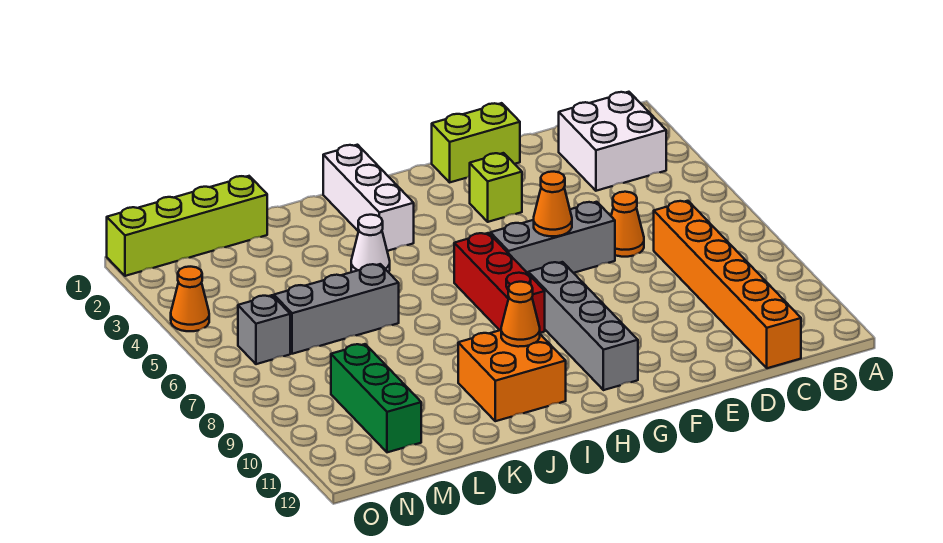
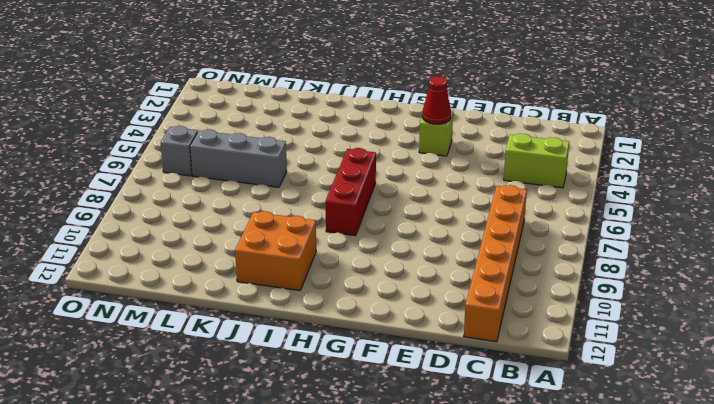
lime 1x2 brick [504,134,569,188] -> lime 1x2 brick moved to [432,103,520,182]
red 1x1 cone [422,76,451,124] -> none
none -> white 2x2 brick [559,92,666,191]
none -> orange 1x1 cone [611,192,644,257]
none -> grey 1x3 brick [490,202,615,273]

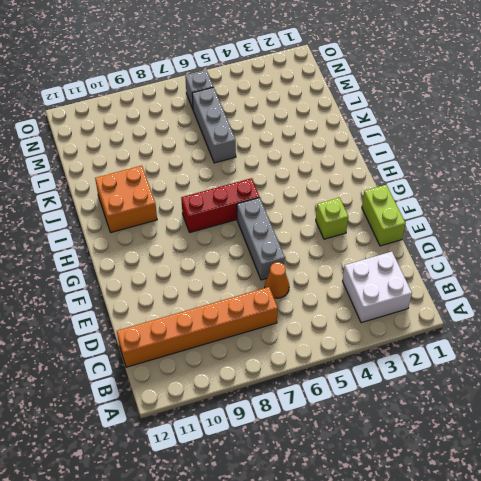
none -> grey 1x4 brick [528,262,638,390]
none -> white 1x3 brick [323,145,414,251]
none -> white 1x1 cone [351,215,390,272]

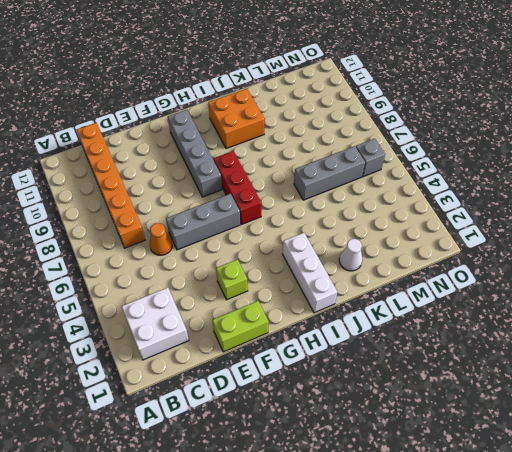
white 1x1 cone [339,239,362,271] -> white 1x1 cone moved to [351,215,390,272]
none -> lime 1x4 brick [107,176,267,276]
none -> green 1x3 brick [331,344,421,452]
none -> orange 1x1 cone [171,267,209,331]

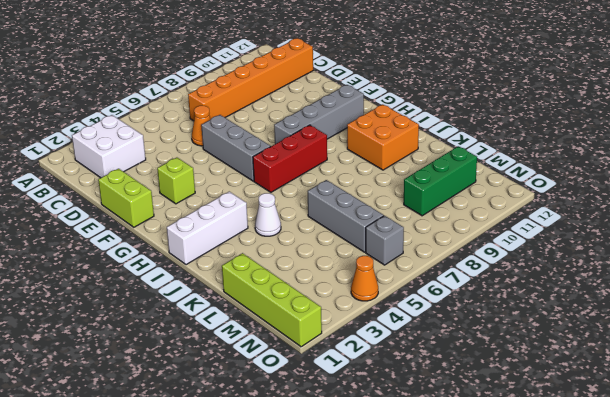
none -> orange 1x1 cone [534,172,572,236]
none -> orange 1x1 cone [501,282,540,347]

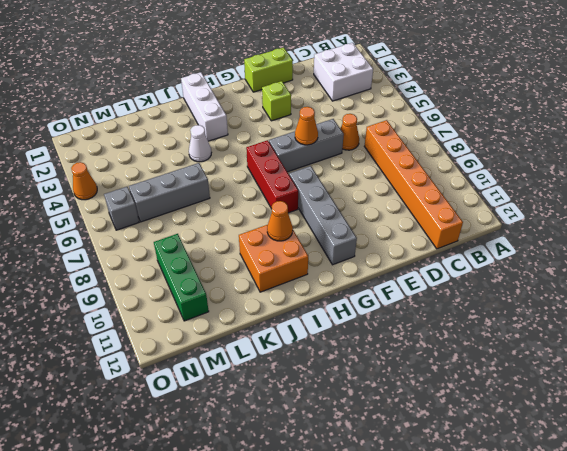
none -> lime 1x4 brick [107,176,267,276]

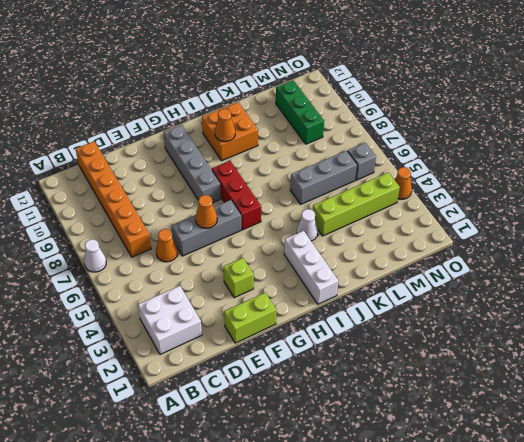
white 1x1 cone [84,239,106,272] -> none
lime 1x4 brick [313,172,400,236] -> lime 1x4 brick moved to [107,176,267,276]

